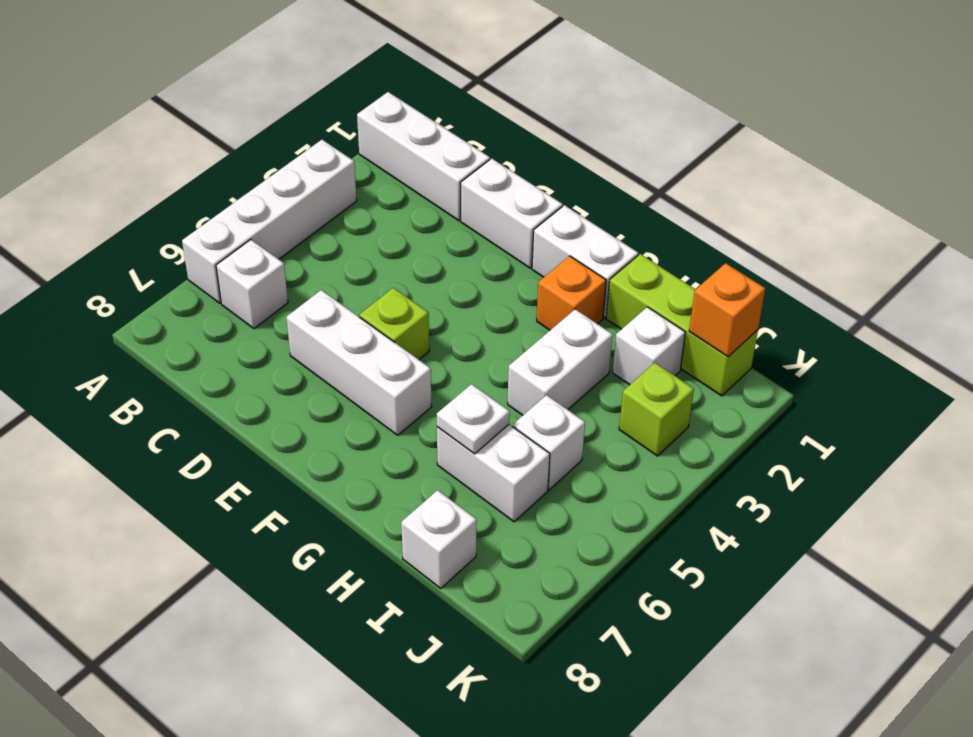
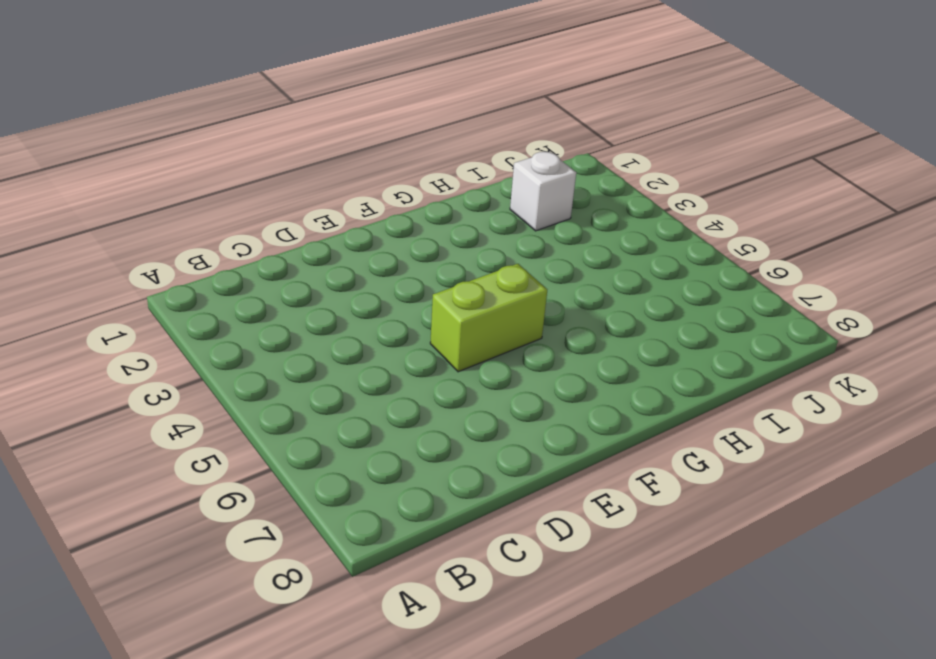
lime 1x2 brick [430,264,547,372] -> lime 1x1 brick [359,288,429,360]
none -> white 1x3 brick [357,92,490,221]
none -> white 1x4 brick [182,140,357,303]
none -> white 1x1 brick [216,240,288,328]

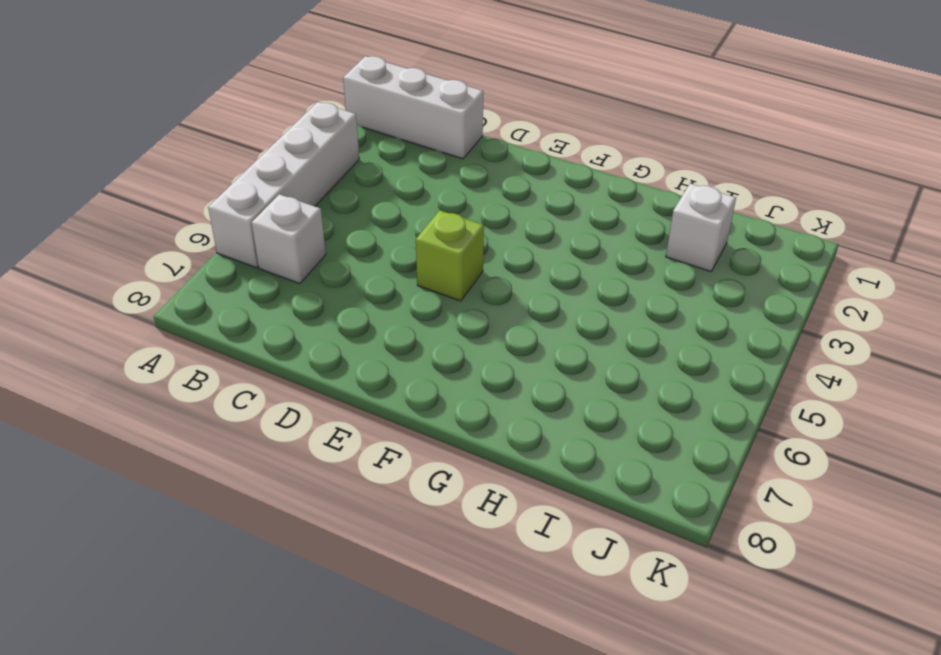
none -> white 1x2 brick [461,158,563,268]
none -> white 1x3 brick [286,290,432,435]
none -> white 1x2 brick [532,205,638,318]

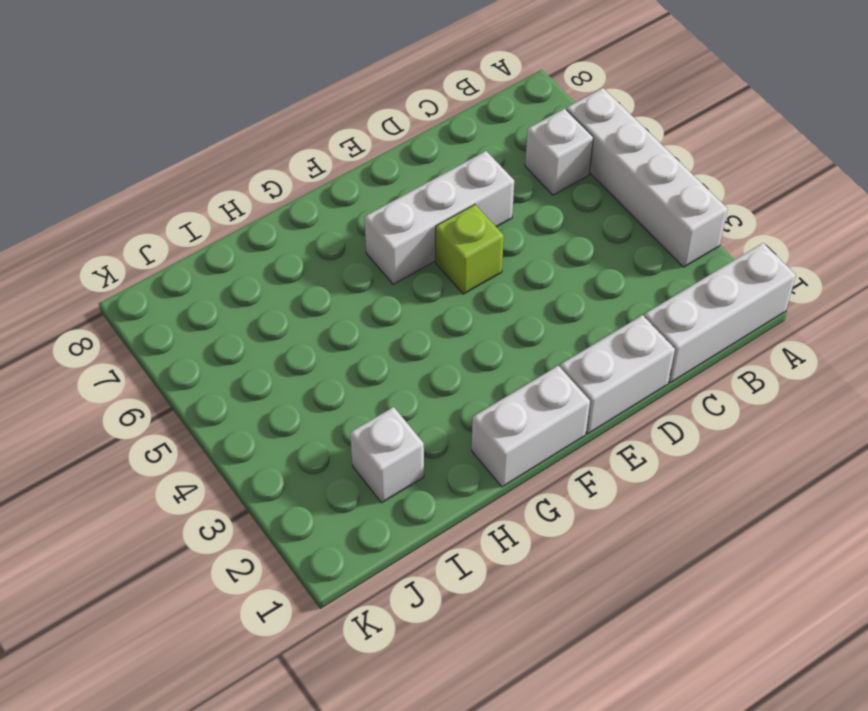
none -> orange 1x1 brick [537,256,606,330]
none -> lime 1x3 brick [606,254,758,396]
none -> white 1x2 brick [508,309,613,415]

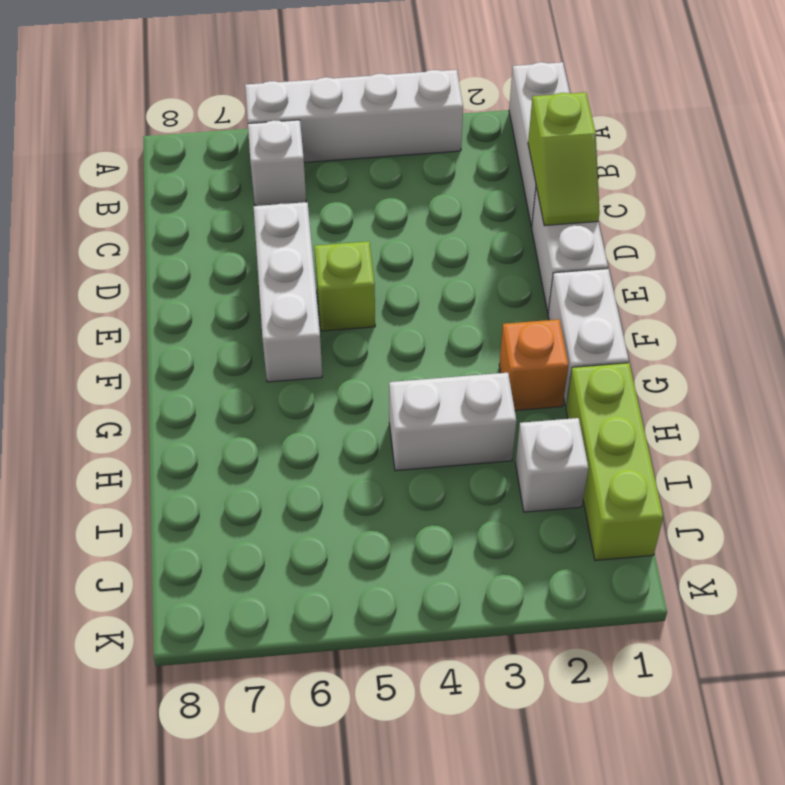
lime 1x2 slope [528,92,600,226] -> none
none -> white 1x2 brick [437,425,550,522]
none -> white 1x1 brick [513,395,585,490]
none -> white 1x1 brick [401,490,477,588]

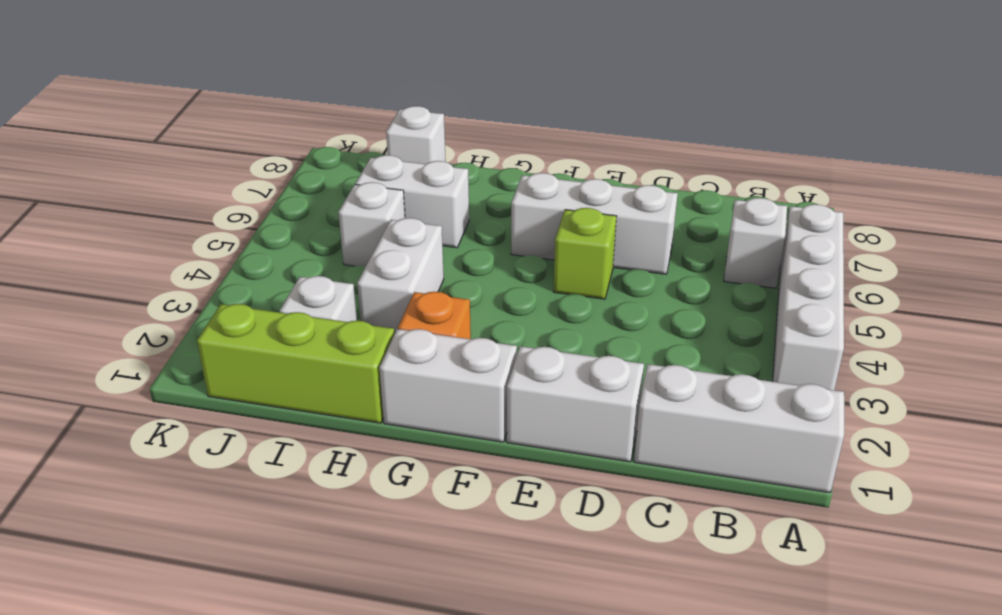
none -> lime 1x1 brick [619,363,694,456]
none -> white 1x1 plate [437,384,510,454]
none -> orange 1x1 brick [689,263,765,357]

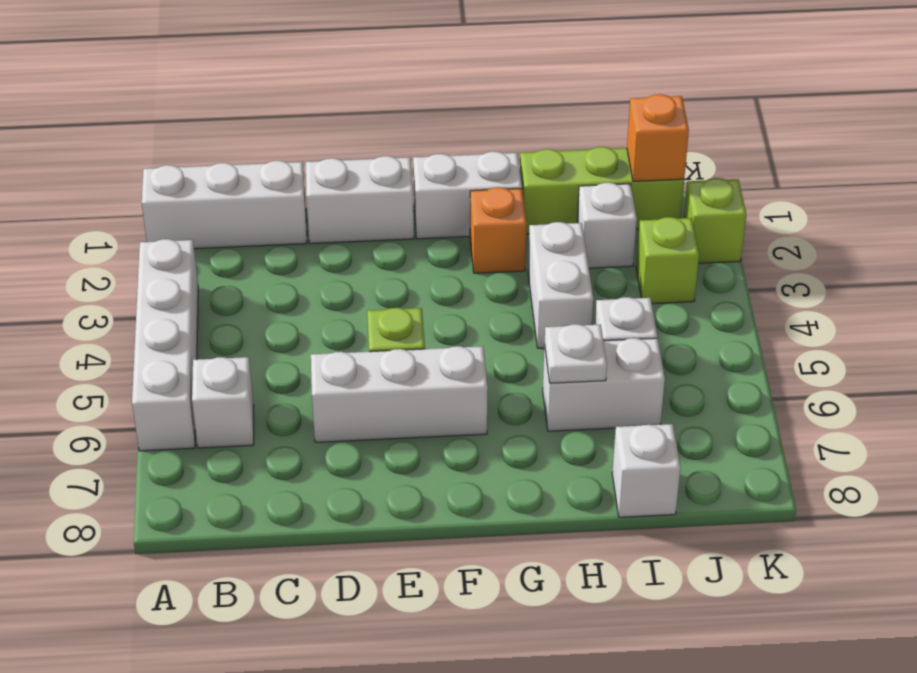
lime 1x1 brick [684,178,746,263] -> none

